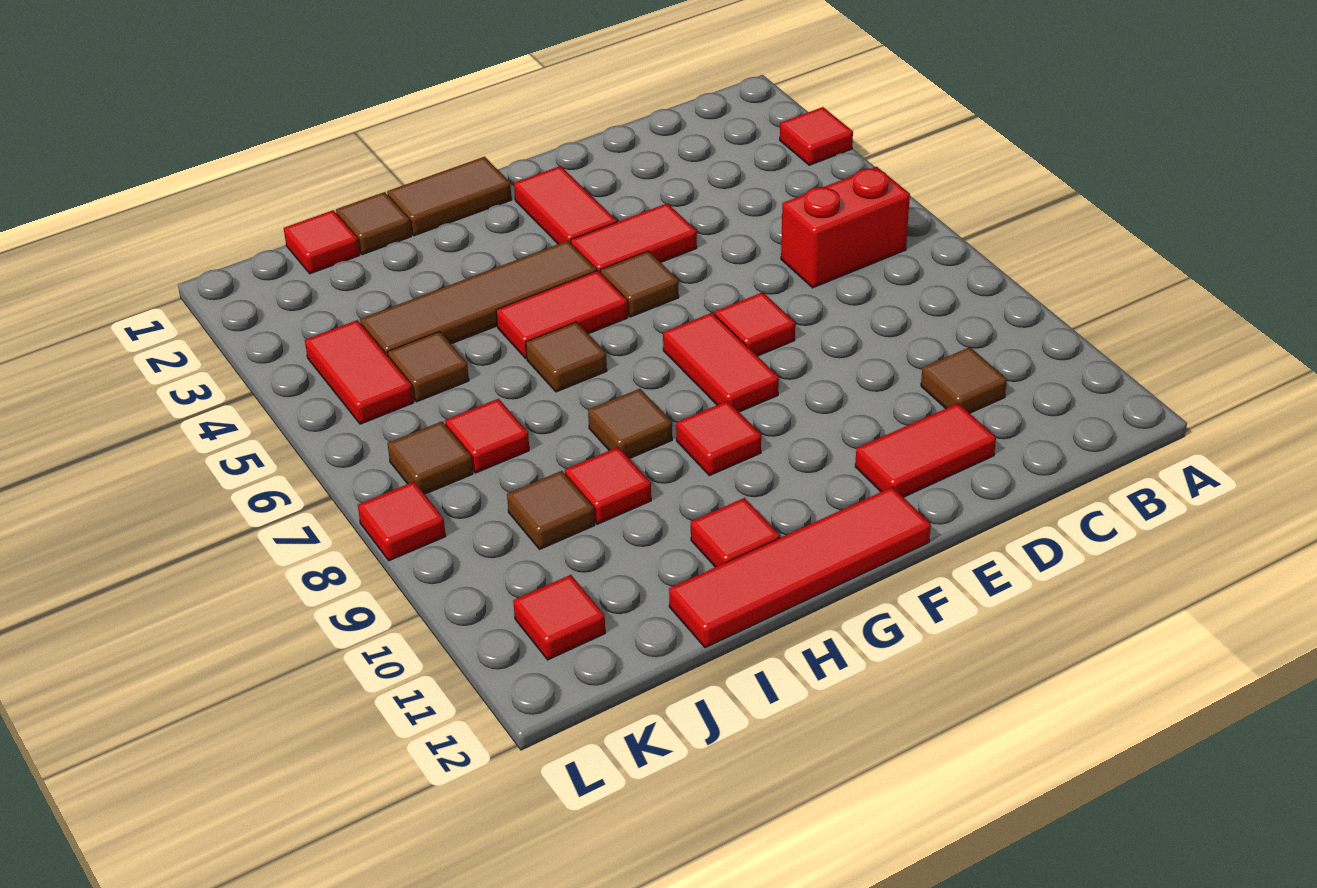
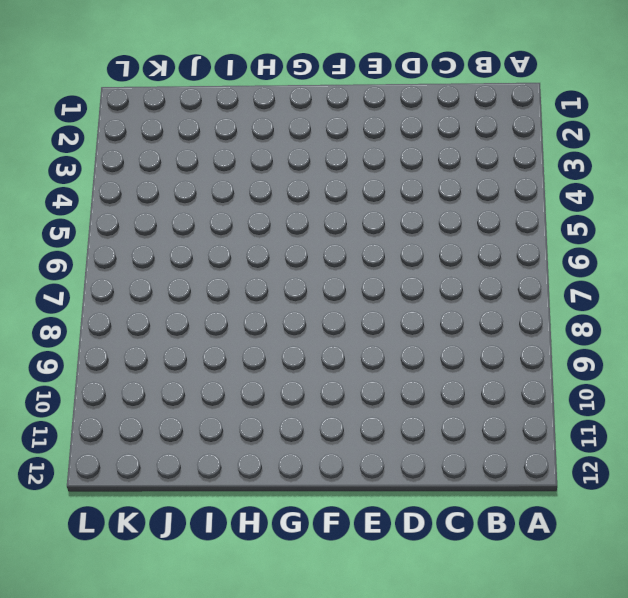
none -> red 1x1 tile [780,107,853,165]
none -> red 1x2 brick [781,167,910,288]
none -> brown 1x1 tile [921,347,1007,413]

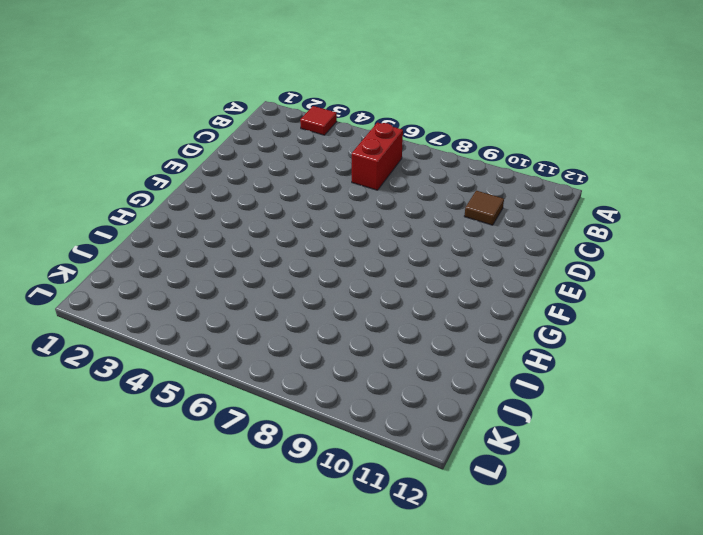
none -> red 1x2 tile [855,403,996,497]
none -> red 1x2 tile [571,203,697,272]
none -> red 1x1 tile [715,292,795,356]

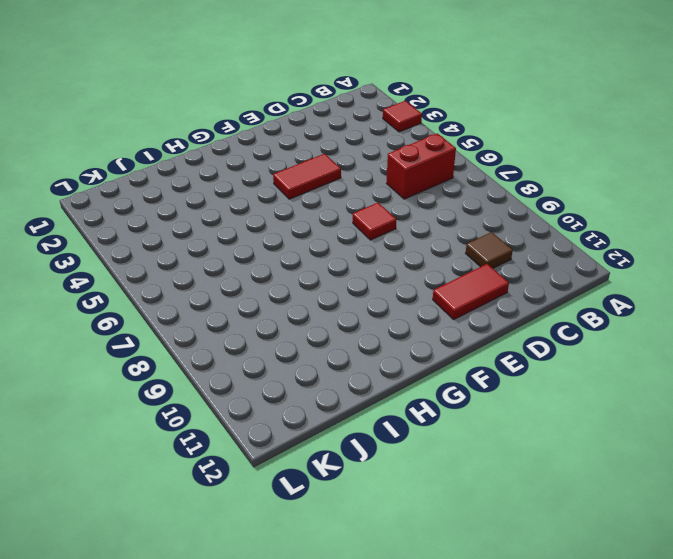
none -> red 1x2 tile [514,166,617,244]
none -> brown 1x1 tile [600,251,679,317]
none -> red 1x2 tile [663,313,779,412]

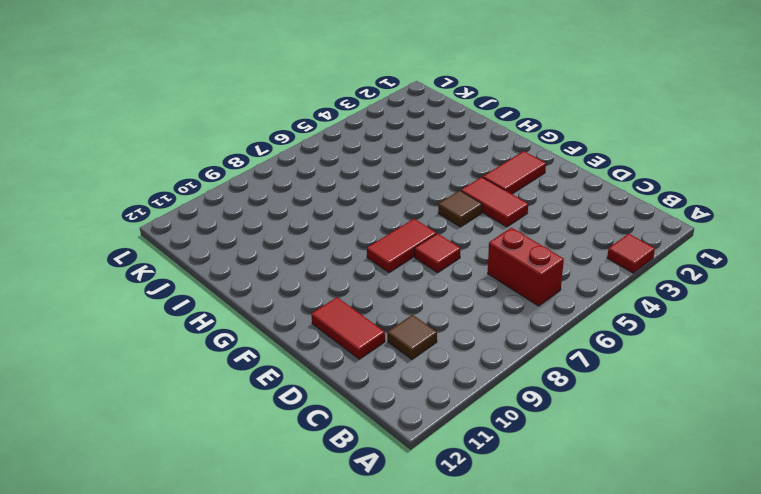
none -> red 1x4 tile [669,487,931,648]
none -> brown 1x2 tile [387,157,511,236]
none -> brown 1x4 tile [360,241,597,356]

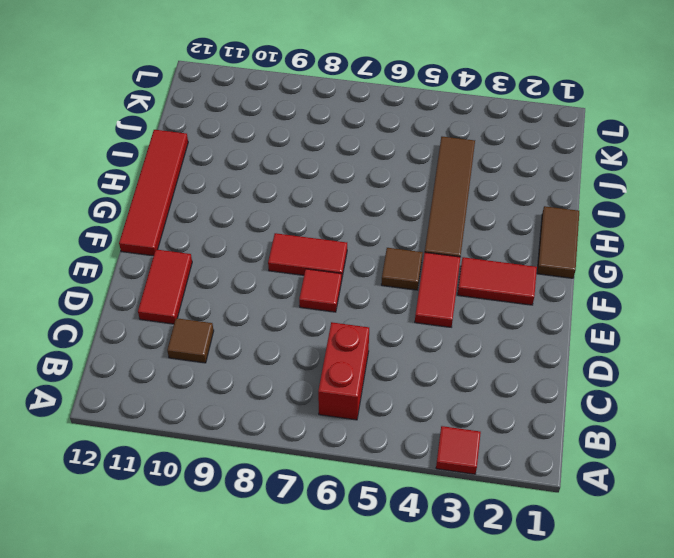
none -> red 1x2 tile [496,271,628,358]
none -> red 1x1 tile [676,401,761,476]
none -> brown 1x1 tile [526,322,607,392]

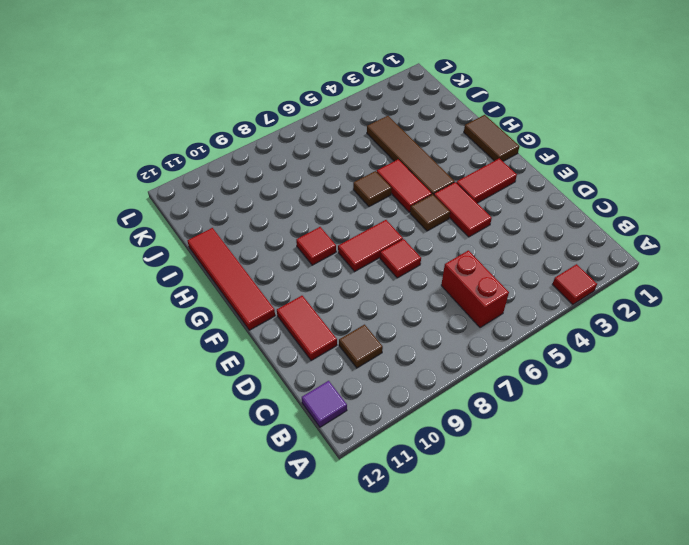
purple 1x1 tile [302,381,347,427] -> none
none -> brown 1x1 tile [588,389,672,459]
none -> red 1x1 tile [691,498,780,567]
none -> brown 1x1 tile [336,192,411,255]

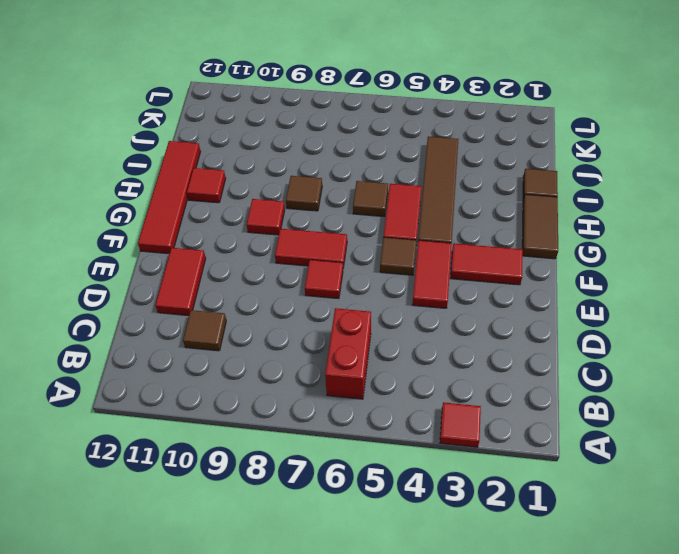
none -> red 1x1 tile [565,447,651,524]
none -> red 1x1 tile [284,210,360,274]
none -> brown 1x1 tile [388,332,469,402]

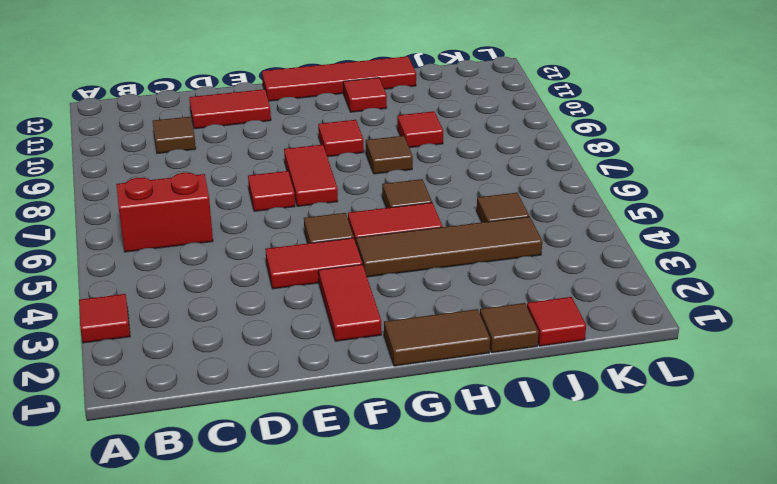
none -> red 1x1 tile [445,399,529,473]
none -> brown 1x1 tile [507,471,595,550]
none -> red 1x2 tile [305,320,414,424]

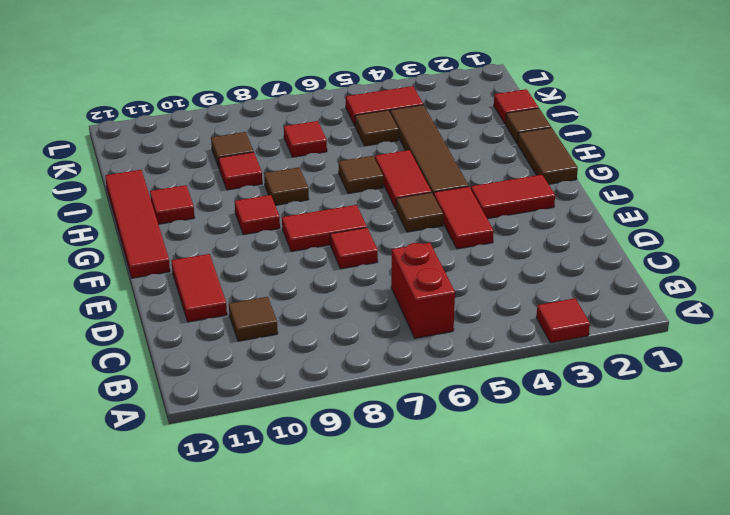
none -> brown 1x1 tile [388,421,473,494]
none -> red 1x1 tile [513,575,605,660]
none -> red 1x1 tile [358,482,446,561]

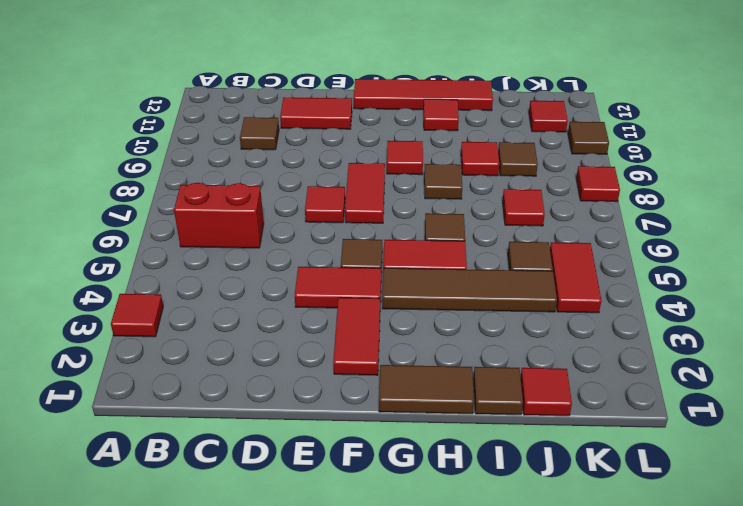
brown 1x1 tile [568,122,609,154] -> brown 1x1 tile moved to [388,421,473,494]

